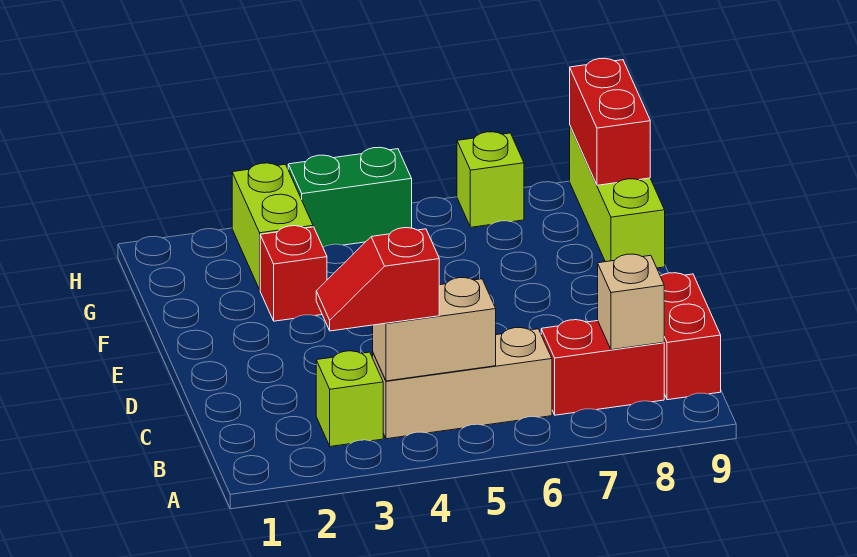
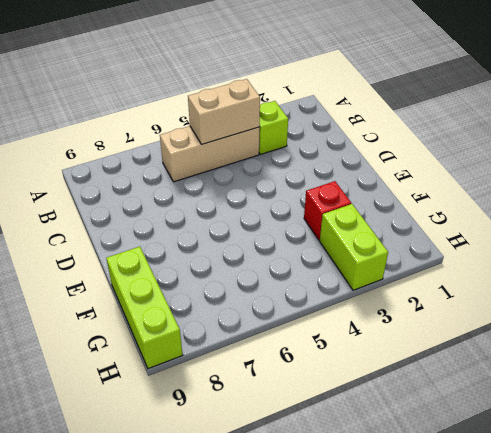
none -> red 1x2 brick [541,320,664,415]
none -> red 1x2 brick [660,273,721,400]
none -> green 1x2 brick [288,147,412,247]

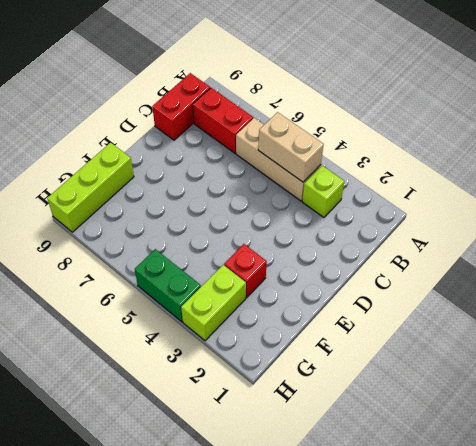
none -> lime 1x1 brick [457,132,524,227]
none -> tan 1x1 brick [598,254,664,350]
none -> red 1x2 brick [570,58,650,185]

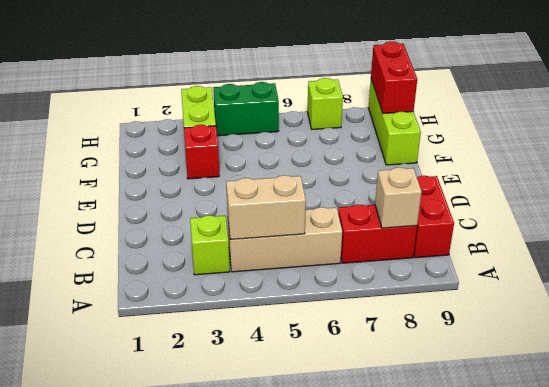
none -> red 1x2 slope [316,228,439,331]

